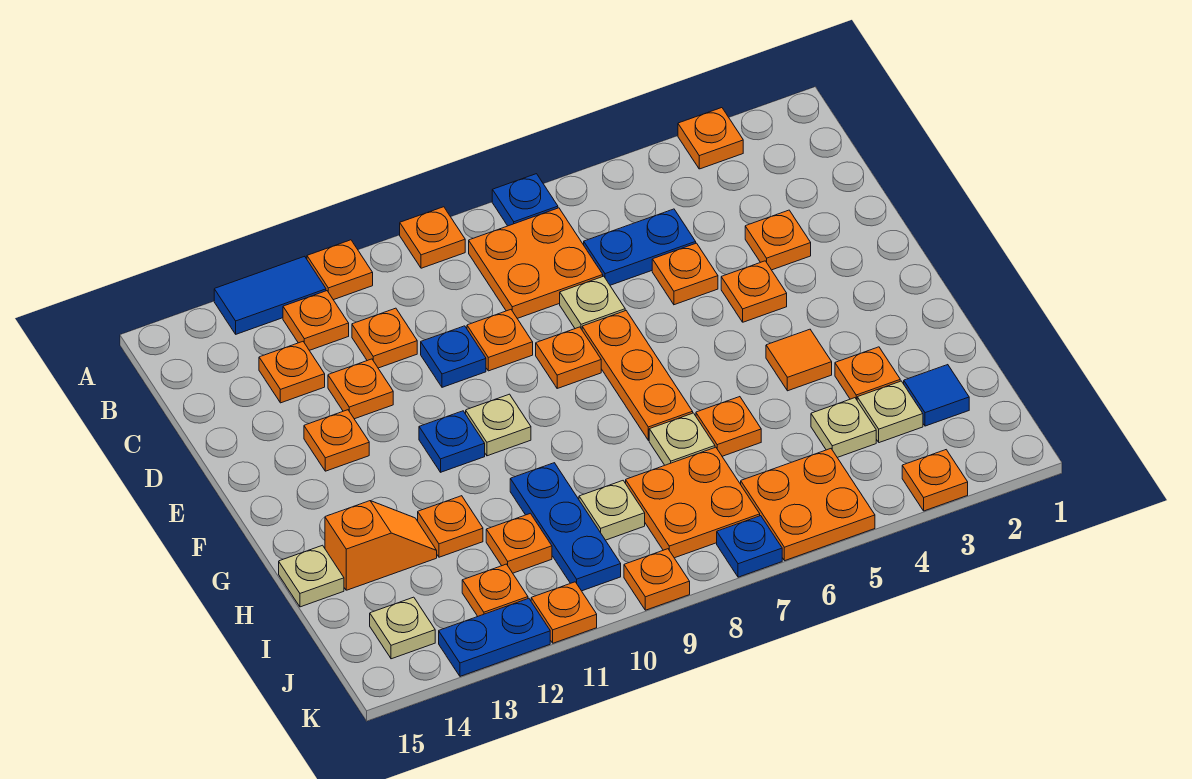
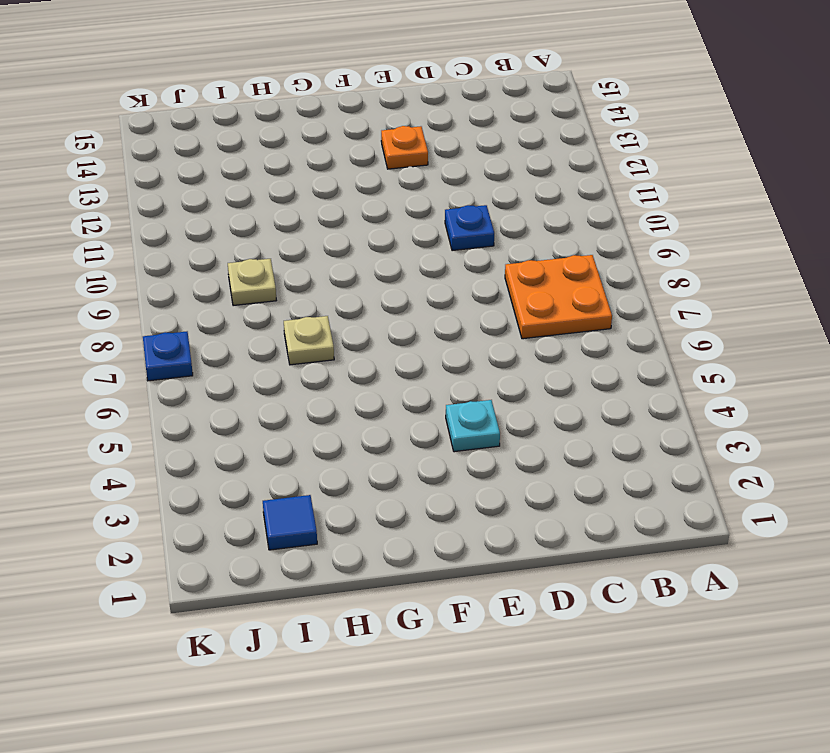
cyan 1x1 plate [446,400,500,452] -> orange 1x1 plate [721,261,787,322]
none -> orange 1x1 plate [678,108,743,169]
none -> blue 1x1 plate [492,174,558,226]
none -> orange 1x1 plate [400,207,465,268]
none -> orange 1x1 plate [307,240,373,300]

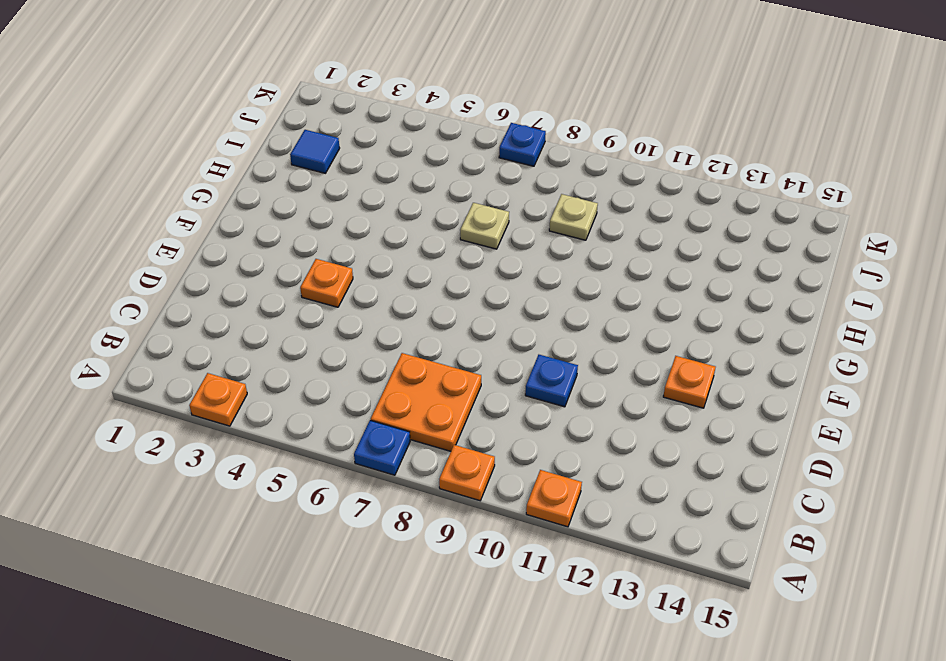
none -> blue 1x2 tile [214,256,326,334]
none -> orange 1x1 plate [283,291,349,350]
none -> blue 1x2 plate [584,209,696,285]
none -> orange 1x1 plate [352,308,417,368]

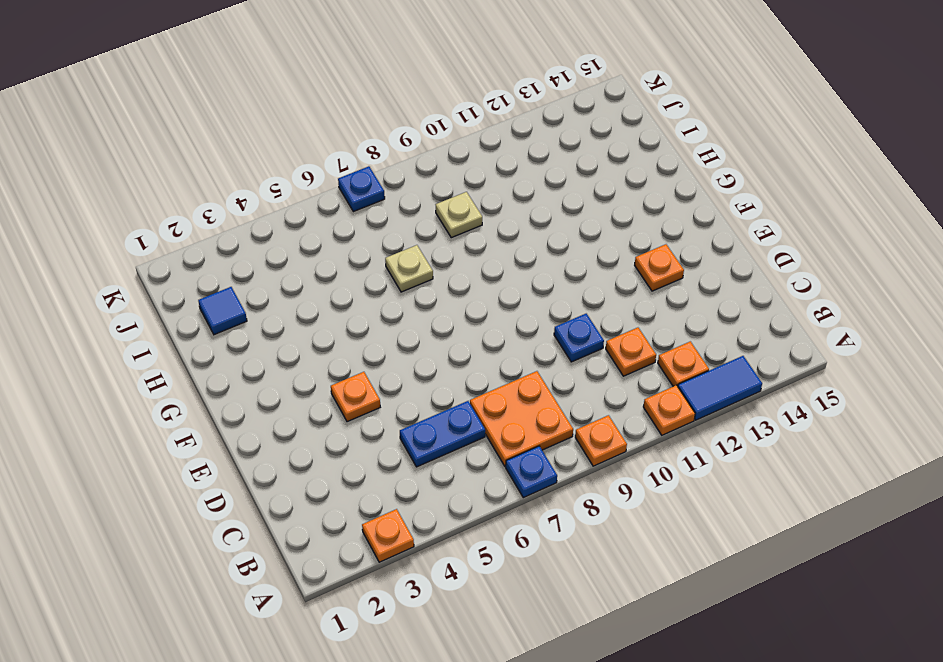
none -> orange 1x1 plate [259,342,325,403]
none -> orange 1x1 plate [745,210,811,270]
none -> orange 1x1 plate [652,243,718,305]
none -> tan 1x1 plate [560,276,625,329]

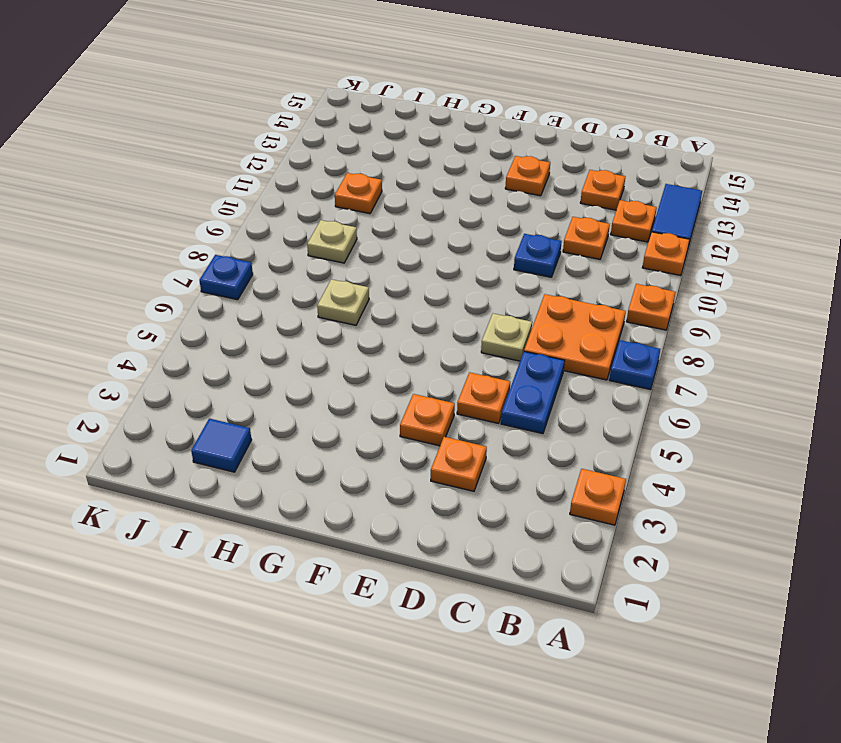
none -> orange 1x1 plate [467,310,533,371]
none -> orange 1x1 plate [328,359,393,419]
none -> orange 1x3 plate [582,311,693,440]
none -> orange 1x1 plate [536,327,601,388]

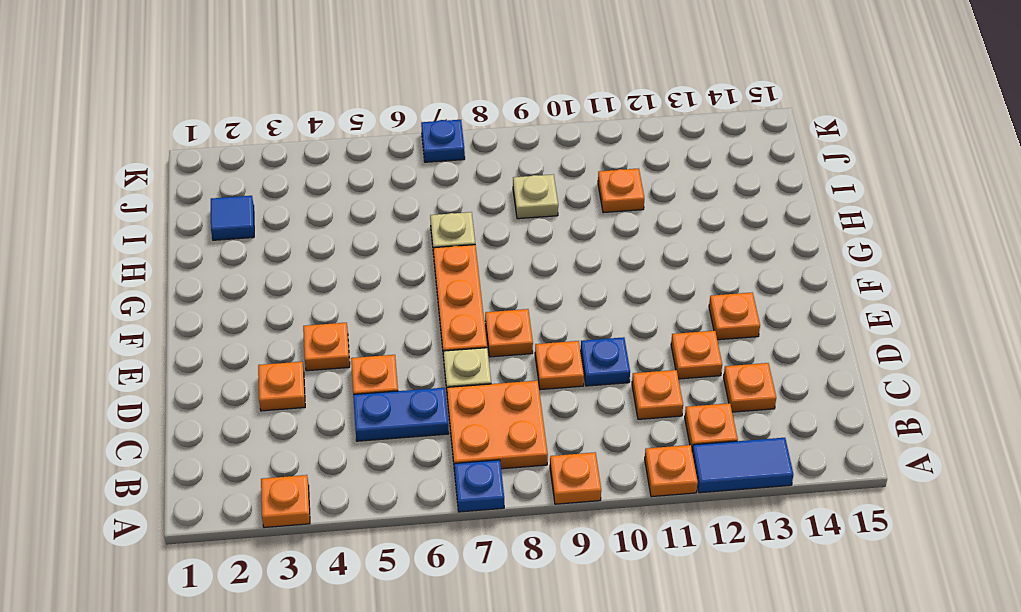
none -> tan 1x1 plate [466,394,531,456]
none -> blue 1x1 plate [419,411,485,472]
none -> orange 1x1 tile [766,329,832,391]
none -> orange 1x1 plate [835,347,900,400]

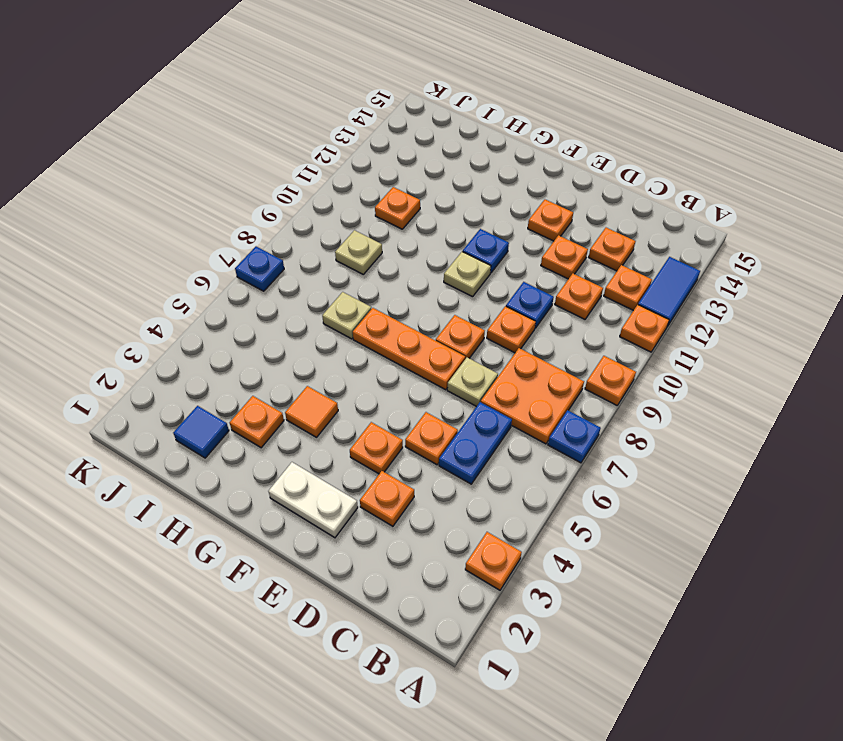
white 1x2 plate [268,462,358,538] -> none
none -> orange 1x1 plate [696,397,761,456]
none -> blue 1x3 plate [510,463,621,591]
none -> orange 1x1 plate [418,496,483,557]
none -> orange 1x2 slope [325,501,437,590]

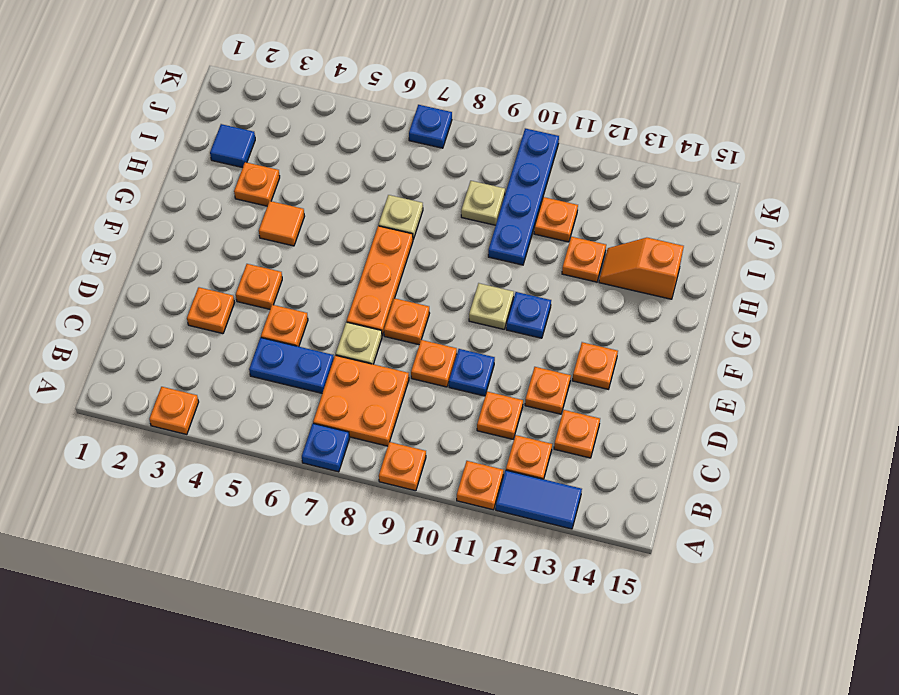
blue 1x4 plate [488,128,559,265] -> blue 1x3 plate [510,463,621,591]
none -> orange 1x1 plate [696,397,761,456]
none -> tan 1x1 plate [279,545,344,607]
none -> tan 1x1 plate [857,381,923,443]
none -> tan 1x1 plate [811,398,876,458]

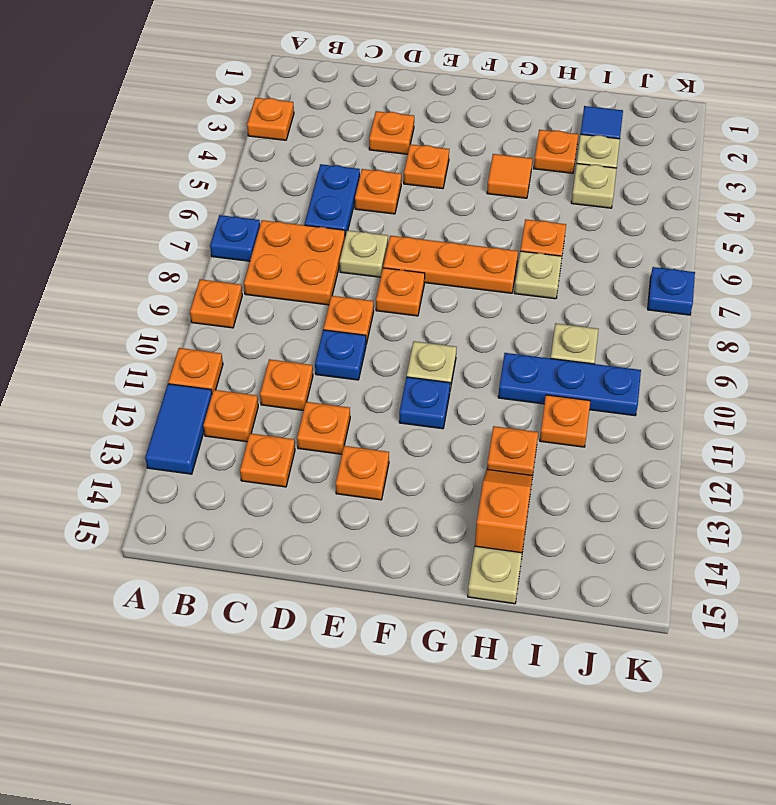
none -> orange 2x2 plate [626,447,760,558]
none -> orange 2x2 plate [741,449,875,561]
none -> orange 1x1 plate [462,564,528,616]
none -> tan 1x1 plate [370,597,435,659]

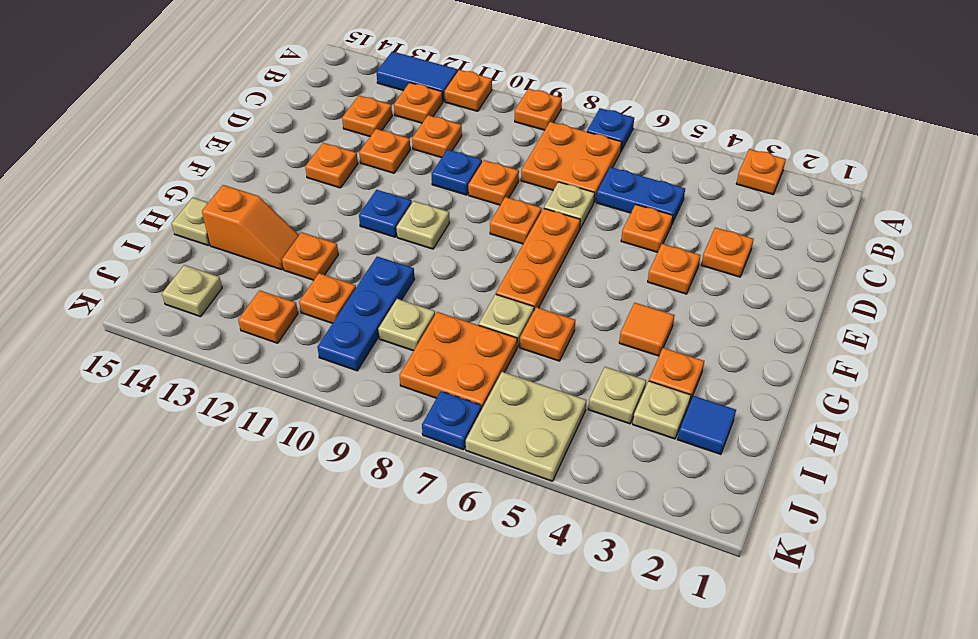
tan 2x2 plate [466,372,586,481] -> orange 2x2 plate [741,449,875,561]
none -> orange 1x1 plate [902,450,968,511]
none -> orange 1x1 plate [624,549,690,610]
none -> orange 1x1 plate [531,582,597,643]
none -> blue 1x2 plate [439,598,550,676]

